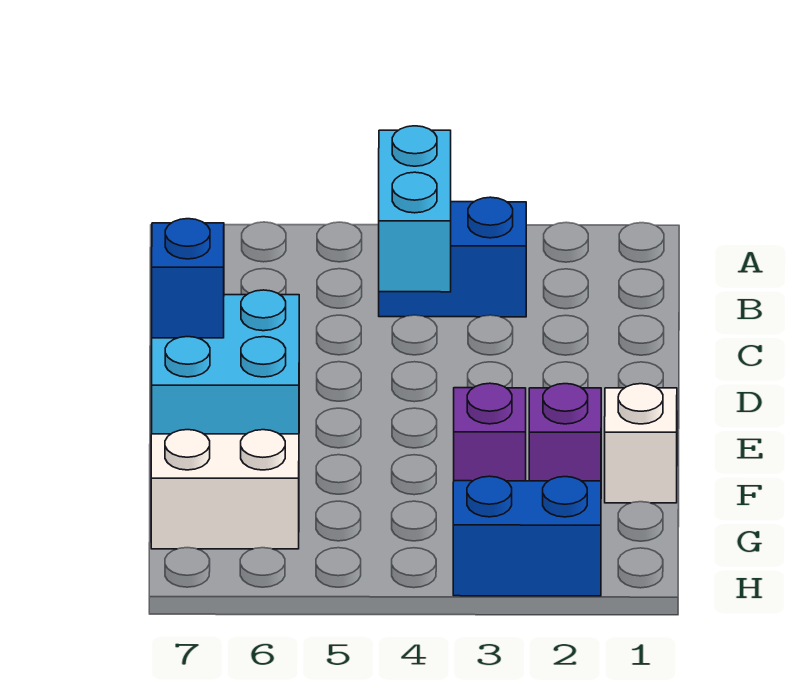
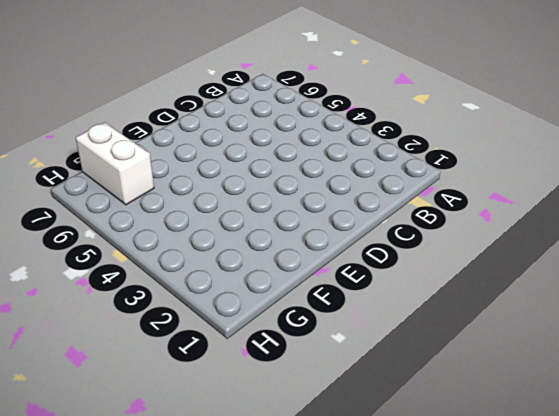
none -> blue 1x2 brick [379,197,526,317]
none -> cyan 2x2 brick [152,290,299,434]

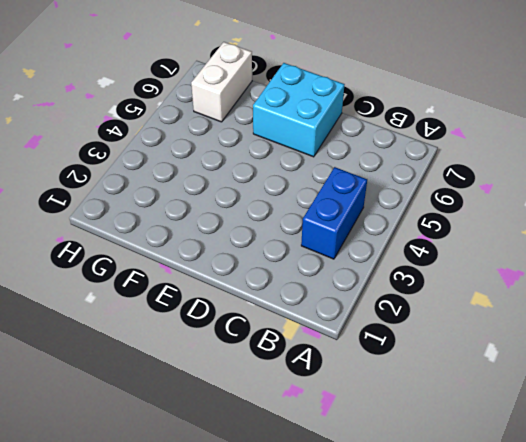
none -> white 1x1 brick [605,384,677,503]
none -> purple 1x1 brick [529,384,601,481]

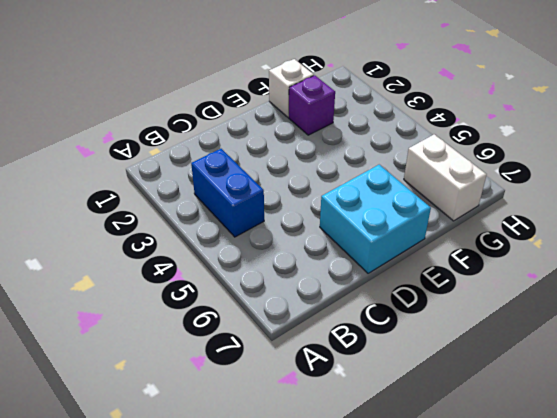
none -> purple 1x1 brick [454,383,526,481]
none -> blue 1x2 brick [453,476,601,596]

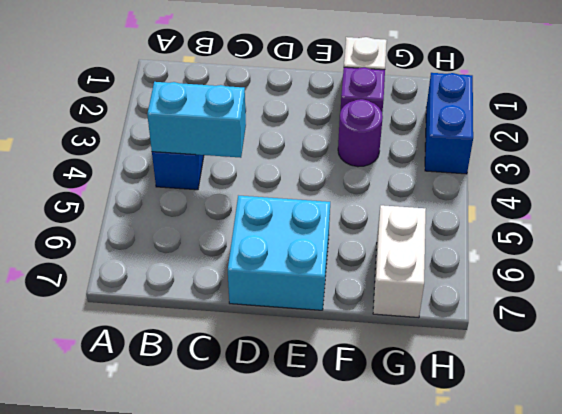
purple 1x1 round brick [338,99,383,167] -> purple 1x1 brick [454,383,526,481]
none -> blue 1x1 brick [152,219,224,338]

